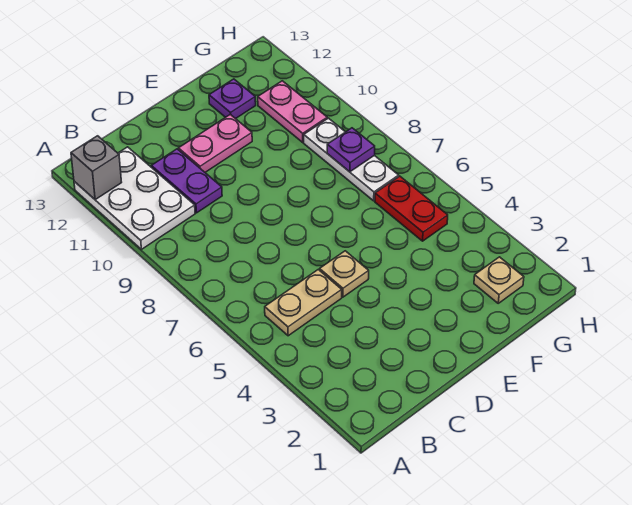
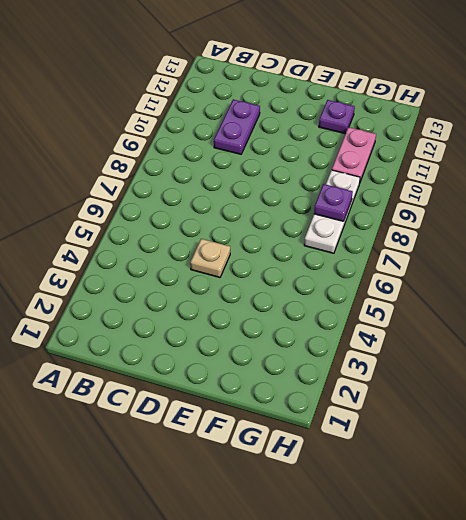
none -> white 2x3 plate [74,147,195,249]
none -> tan 1x2 plate [265,270,342,336]
none -> pink 1x2 plate [178,114,252,172]

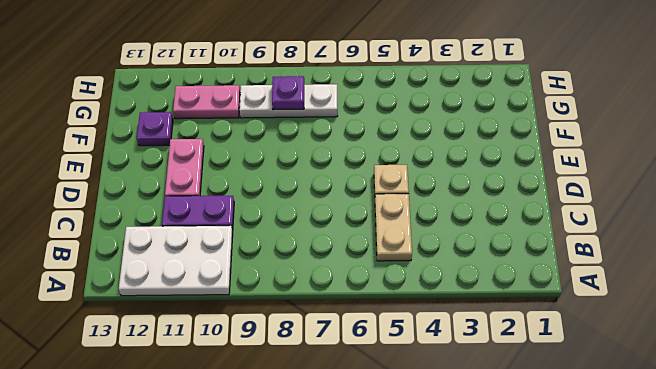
none -> tan 1x1 plate [474,257,524,303]
none -> red 1x2 plate [375,176,448,241]
none -> grey 1x1 brick [71,136,122,200]

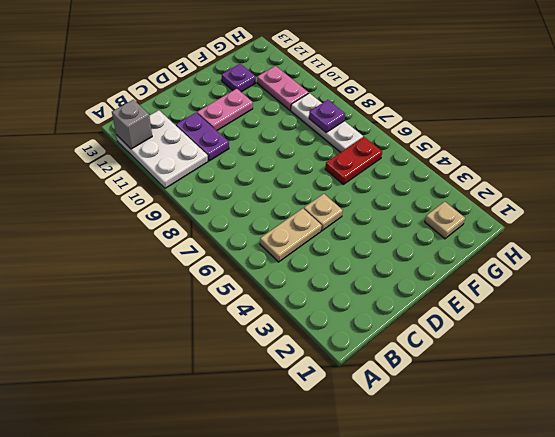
red 1x2 plate [325,137,382,184] -> red 1x2 plate turned to [375,176,448,241]

